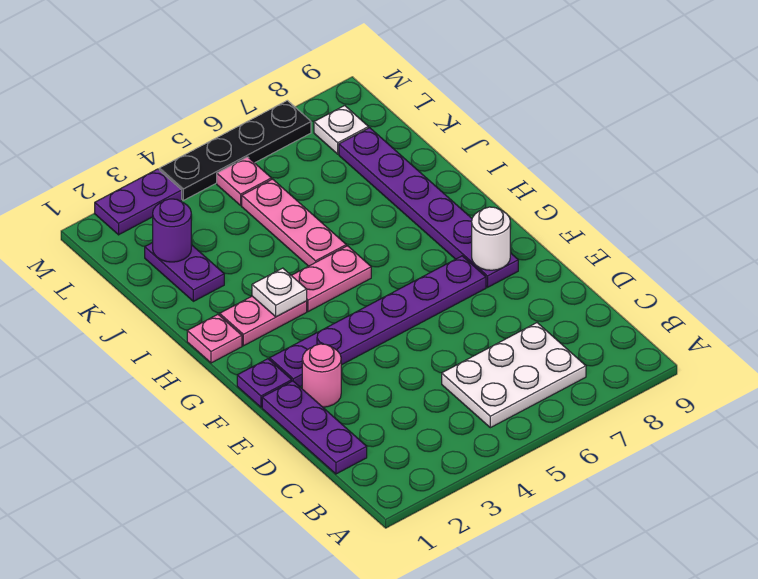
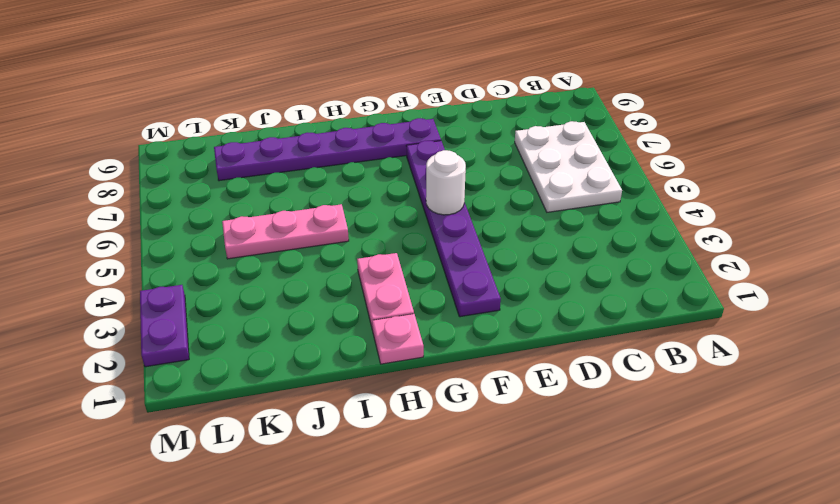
white 1x1 round brick [426,150,466,215] -> white 1x1 round brick moved to [472,207,510,270]
none -> purple 1x3 plate [262,381,367,474]
none -> pink 1x1 round brick [302,344,341,407]
none -> purple 1x1 plate [237,359,292,407]

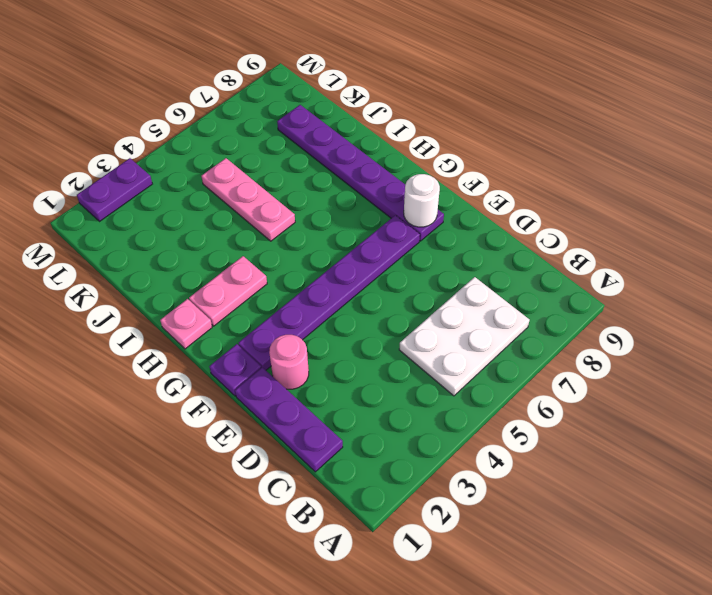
none -> pink 1x2 plate [291,246,371,312]
none -> purple 1x2 plate [145,243,224,301]
none -> pink 1x1 plate [217,157,271,205]

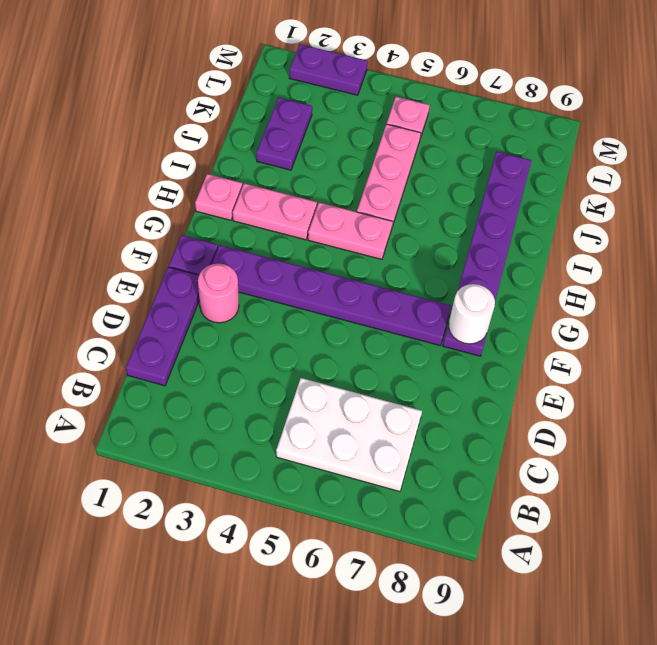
none -> white 1x1 plate [314,106,368,154]
none -> black 1x4 plate [159,100,311,200]
none -> white 1x1 plate [252,268,307,317]

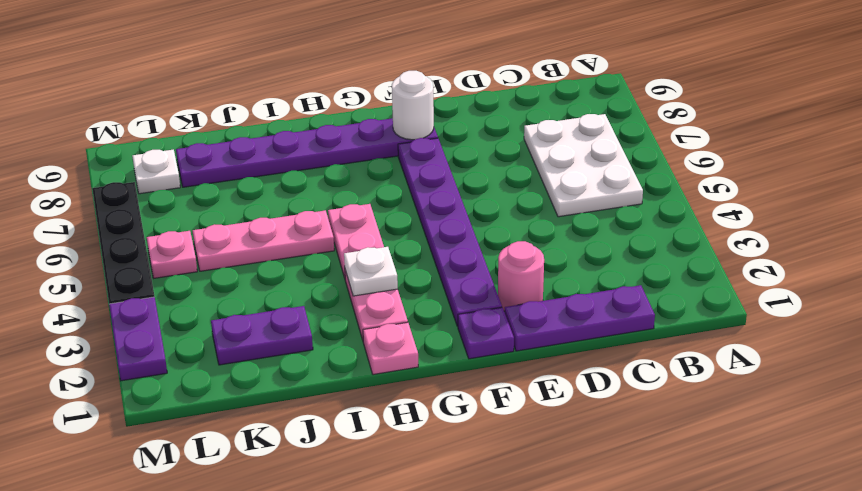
none -> purple 1x1 round brick [153,199,191,262]

